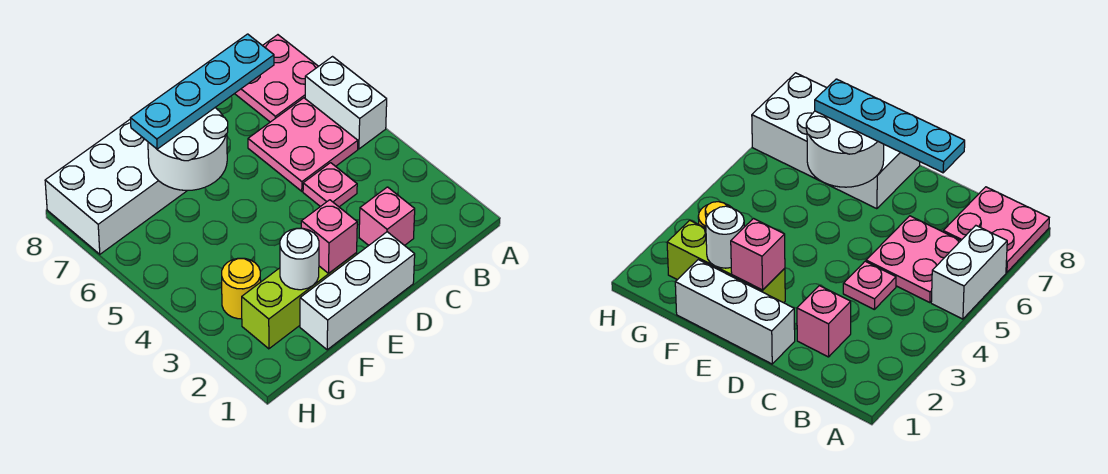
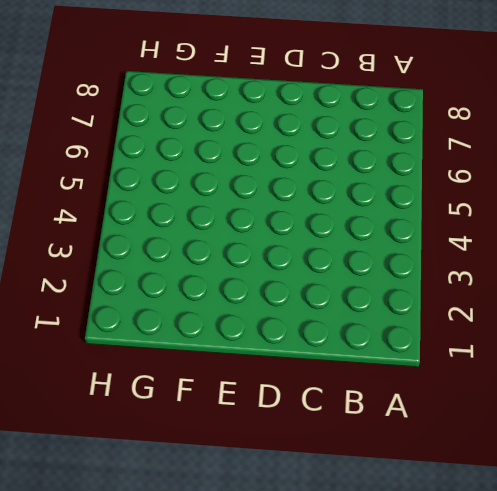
none -> white 1x2 brick [305,57,387,149]
none -> pink 2x2 plate [235,35,318,122]
none -> pink 2x2 plate [248,98,358,191]

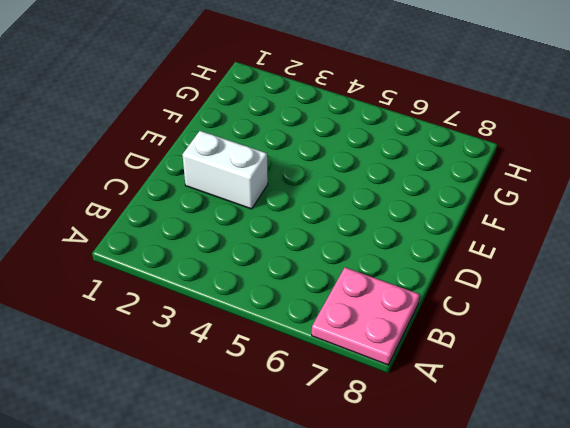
white 1x2 brick [182,131,268,209] -> white 1x2 brick moved to [305,57,387,149]
none -> pink 2x2 plate [248,98,358,191]
none -> pink 1x1 brick [359,187,415,246]
none -> pink 1x1 plate [303,163,357,207]

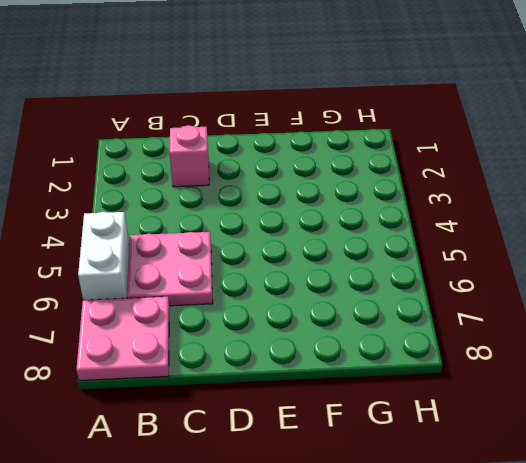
none -> pink 1x1 plate [303,163,357,207]
none -> white 1x3 brick [300,232,415,350]
none -> lime 1x3 brick [242,253,357,349]

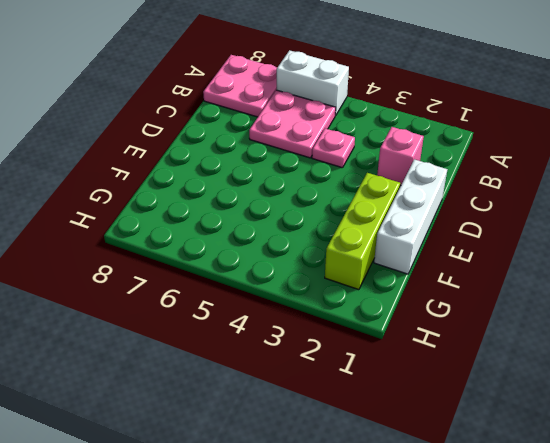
none -> white 2x4 brick [45,119,187,254]
none -> yellow 1x1 round brick [222,258,261,319]
none -> pink 1x1 brick [301,200,357,273]

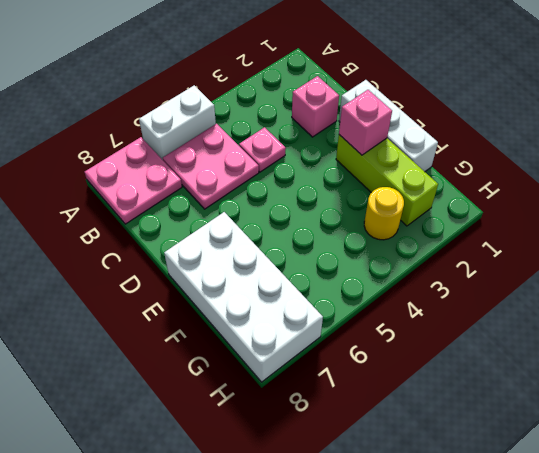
none -> white 2x2 round brick [148,108,228,190]
none -> white 1x1 round brick [280,228,319,290]
none -> cyan 1x4 plate [130,34,274,149]

